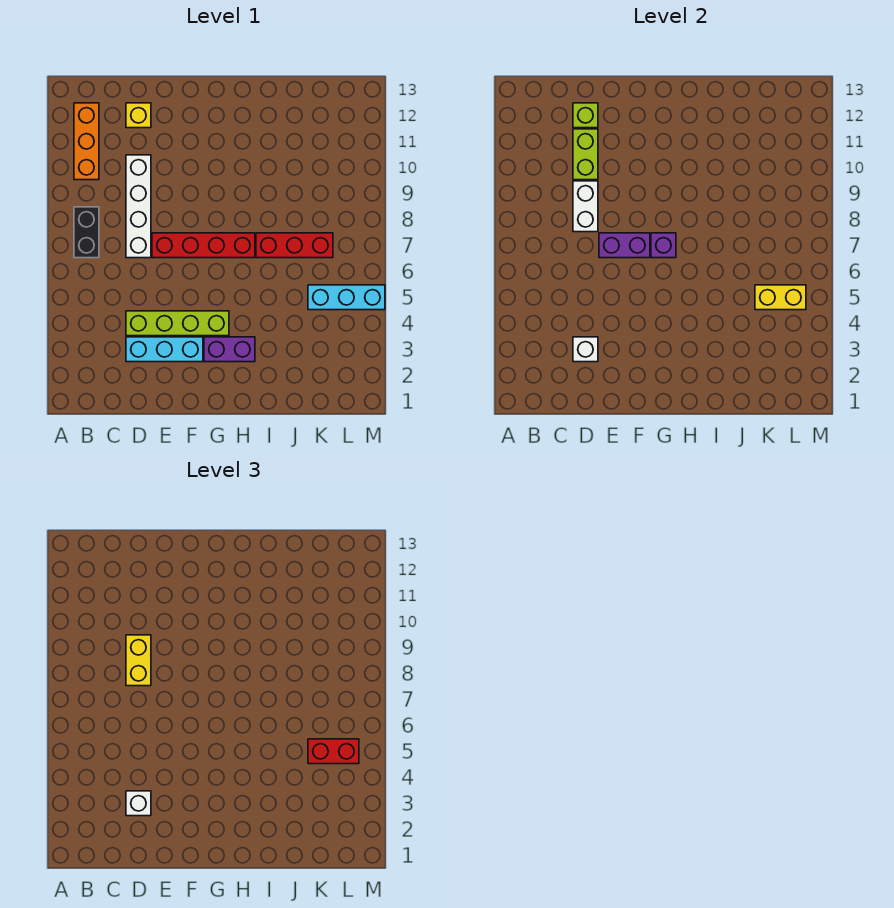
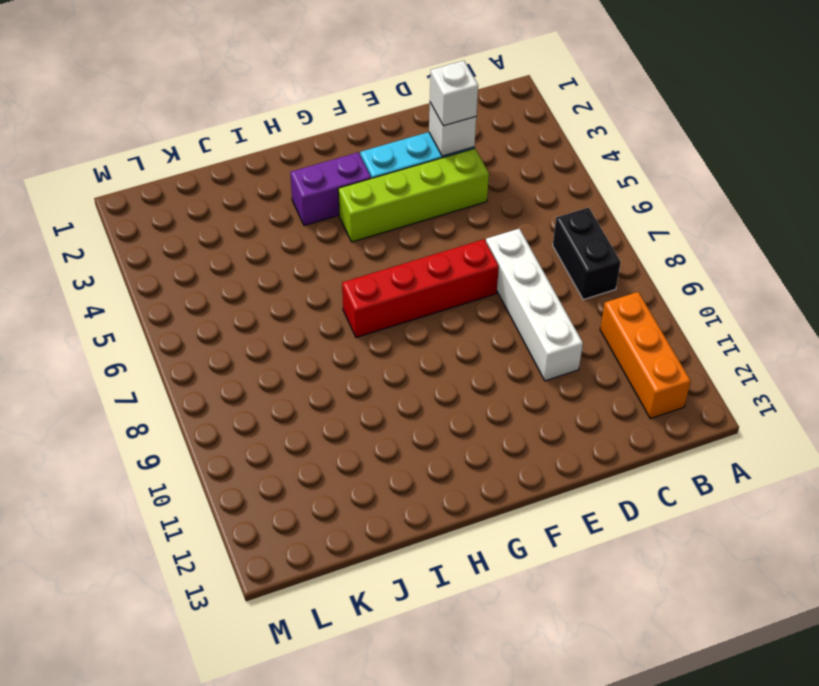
none -> yellow 1x1 brick [126,103,151,128]
none -> red 1x3 brick [256,233,333,258]
none -> cyan 1x3 brick [308,285,385,310]

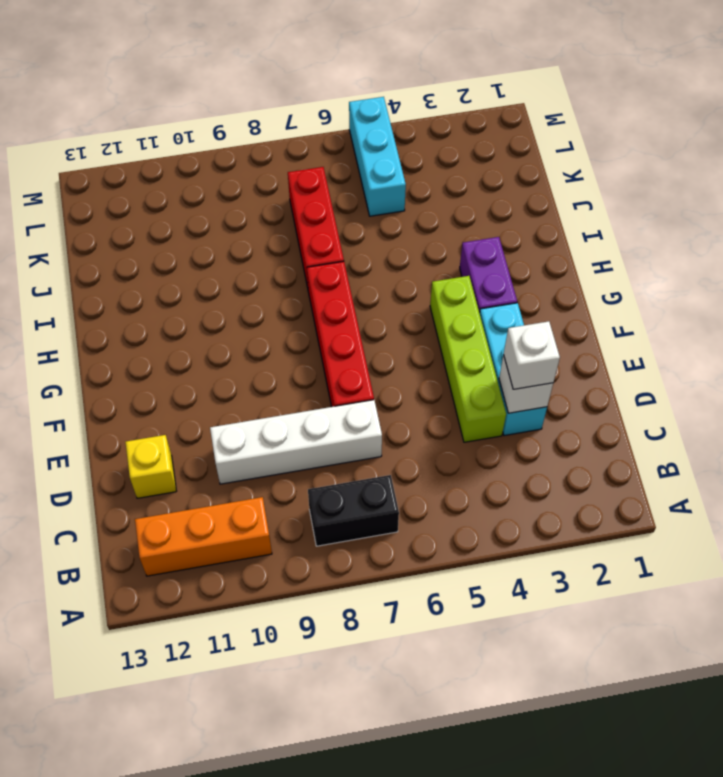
none -> white 1x2 brick [573,181,598,232]
none -> lime 1x2 brick [573,129,598,180]
none -> lime 1x1 brick [573,103,598,128]

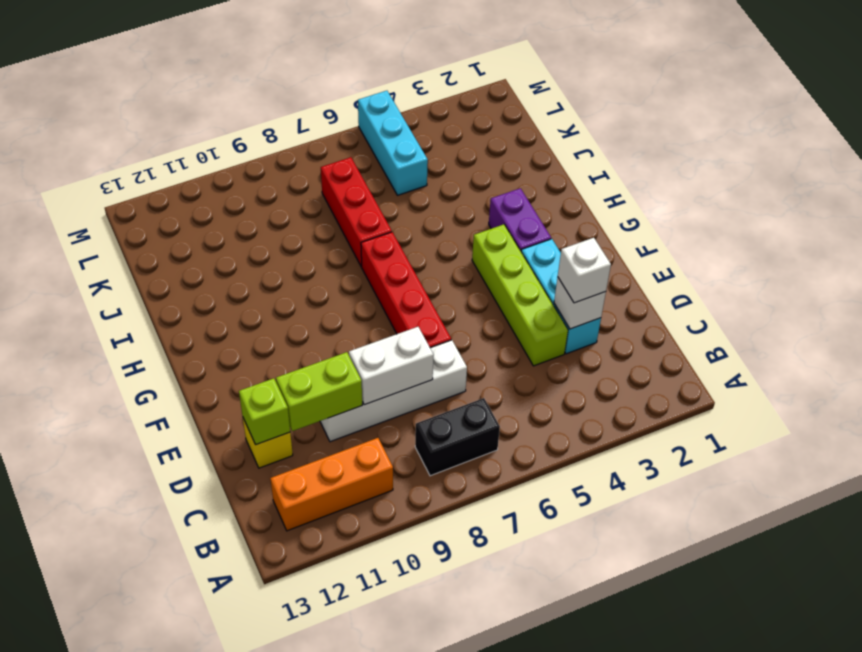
none -> purple 1x2 brick [599,233,650,258]
none -> purple 1x1 brick [651,233,676,258]
none -> yellow 1x2 brick [755,285,806,310]

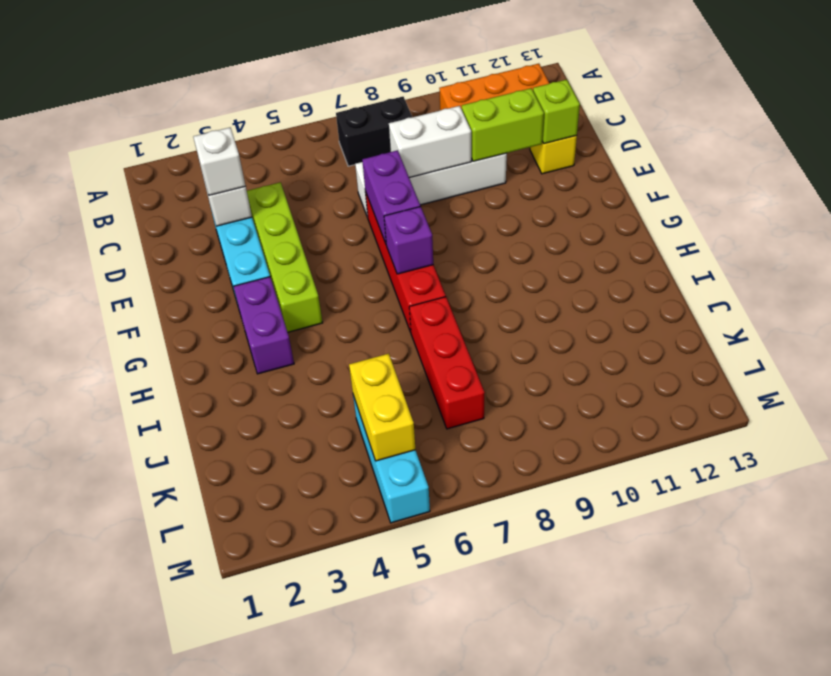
none -> yellow 1x2 brick [126,635,151,686]
none -> red 1x2 brick [308,739,359,764]

